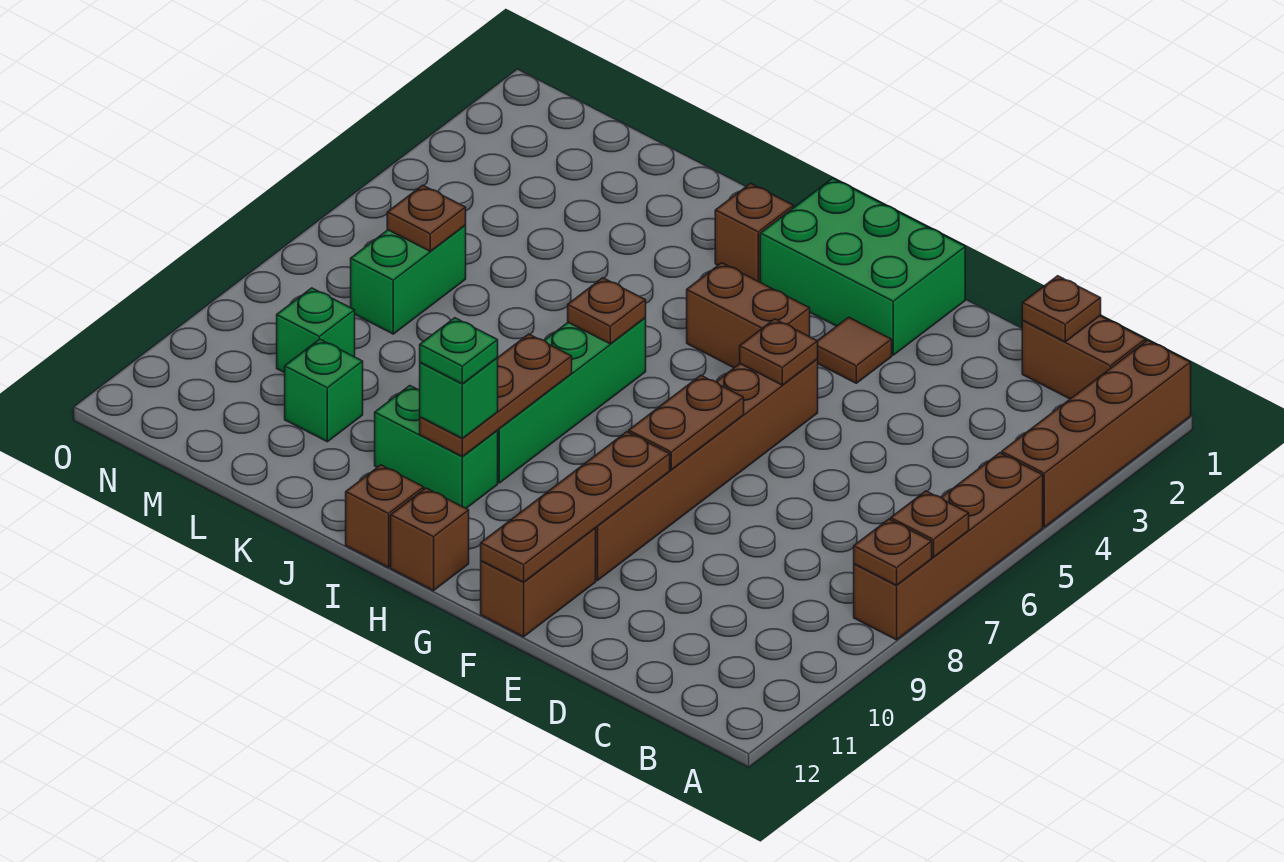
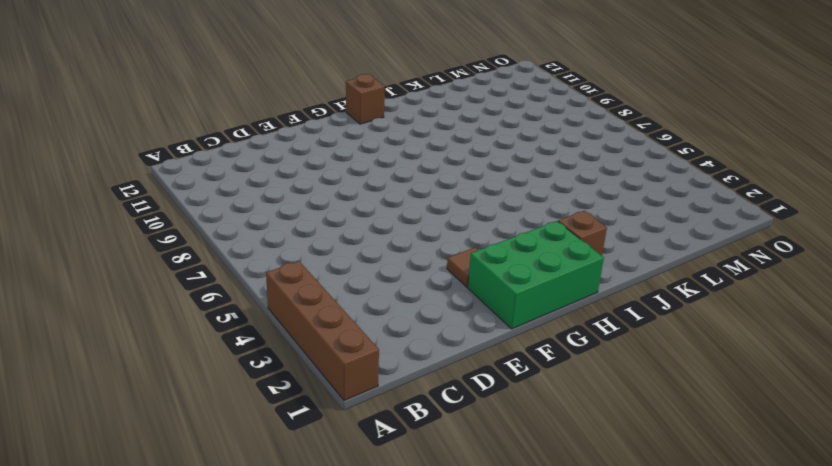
none -> brown 1x4 brick [854,453,1043,640]
none -> brown 1x2 brick [1022,316,1146,399]
none -> brown 1x6 brick [596,359,818,581]

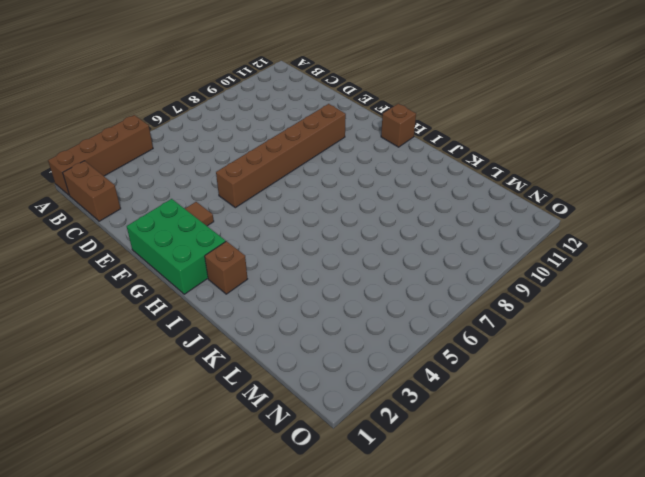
none -> brown 1x4 brick [854,453,1043,640]
none -> brown 1x2 brick [481,528,596,637]
none -> brown 1x2 brick [687,263,810,368]

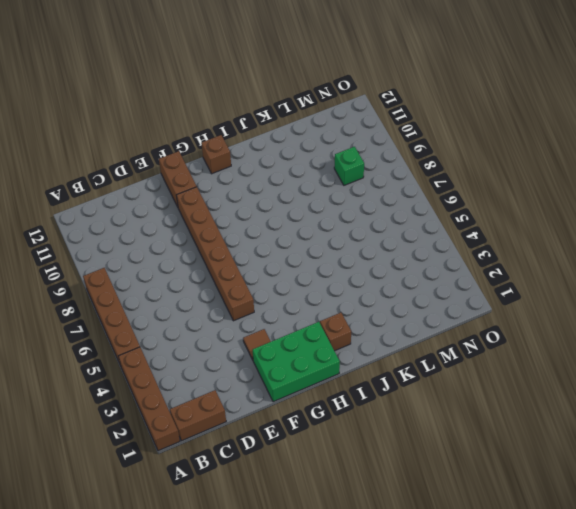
none -> brown 1x2 brick [687,263,810,368]
none -> green 1x4 brick [497,318,646,483]
none -> green 1x2 brick [375,386,498,508]

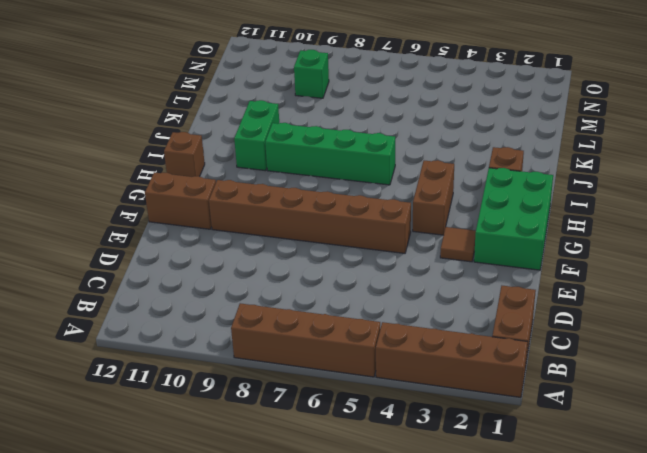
none -> brown 1x1 brick [346,465,424,567]
none -> green 1x1 brick [285,339,363,442]
none -> green 1x2 brick [351,226,466,334]

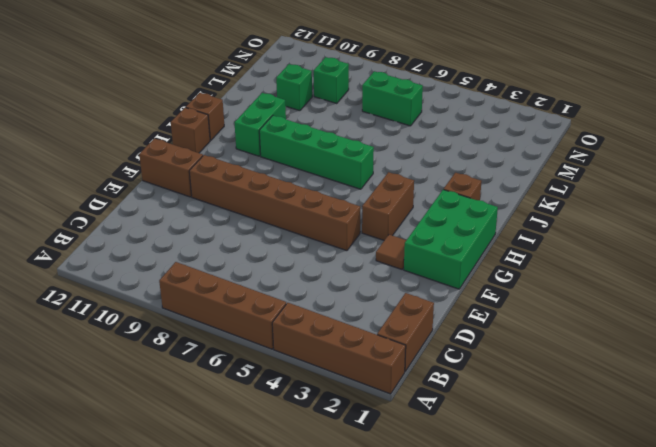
none -> brown 1x1 plate [891,491,969,557]
none -> brown 1x1 plate [854,519,932,585]
none -> brown 1x1 plate [1022,276,1101,342]

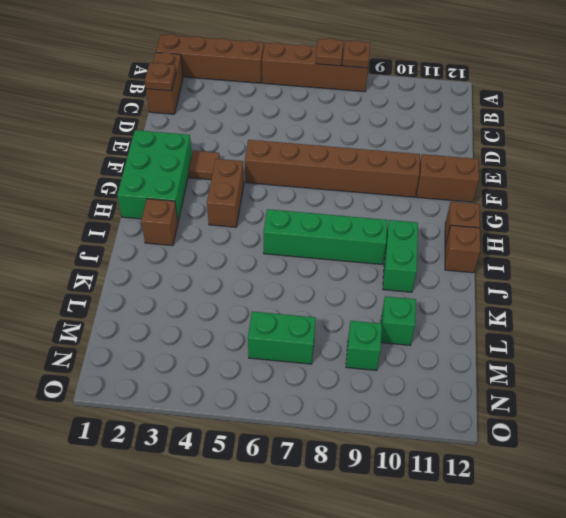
none -> brown 1x1 plate [740,319,818,385]
none -> brown 1x2 plate [629,375,744,470]
none -> brown 1x4 plate [481,432,670,582]

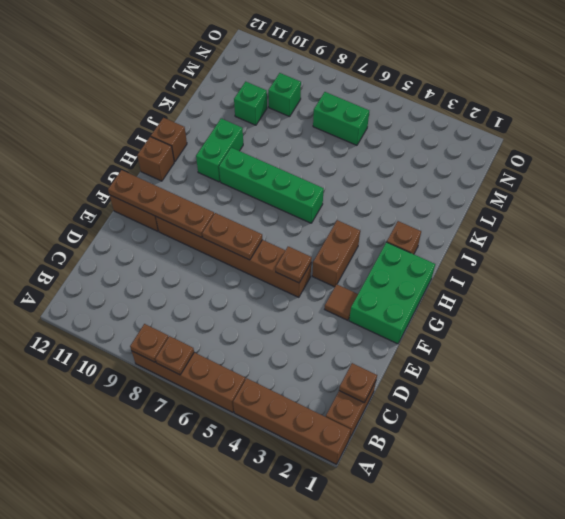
none -> brown 1x1 plate [568,278,646,344]
none -> brown 1x3 plate [420,334,572,457]
none -> brown 1x1 plate [387,185,466,251]

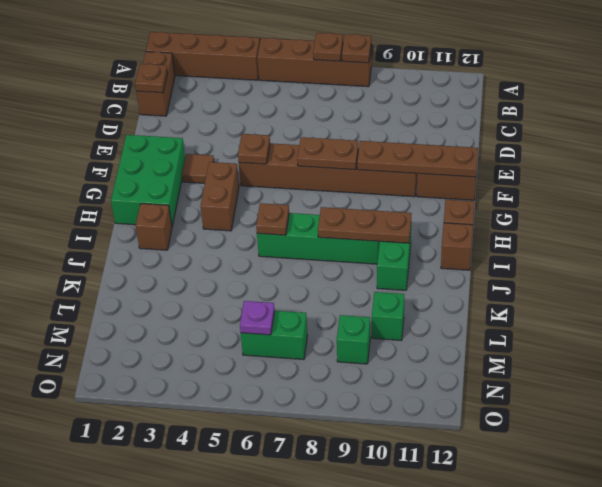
purple 1x1 plate [240,301,275,335] -> brown 1x1 plate [387,185,466,251]
none -> green 1x1 brick [420,358,498,438]
none -> green 1x1 plate [420,318,498,384]

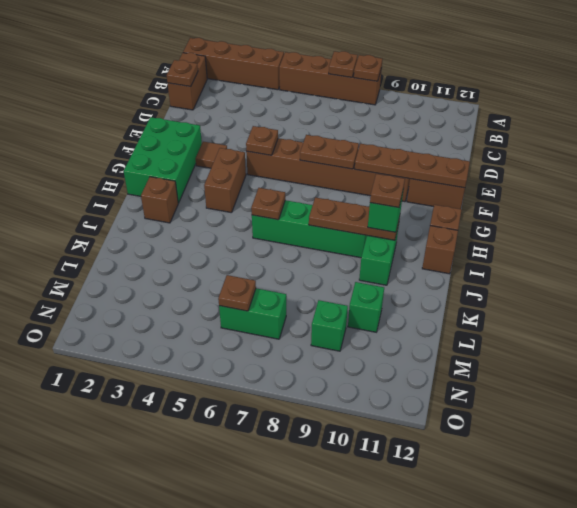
brown 1x1 plate [370,174,405,208] -> green 1x1 plate [420,318,498,384]

